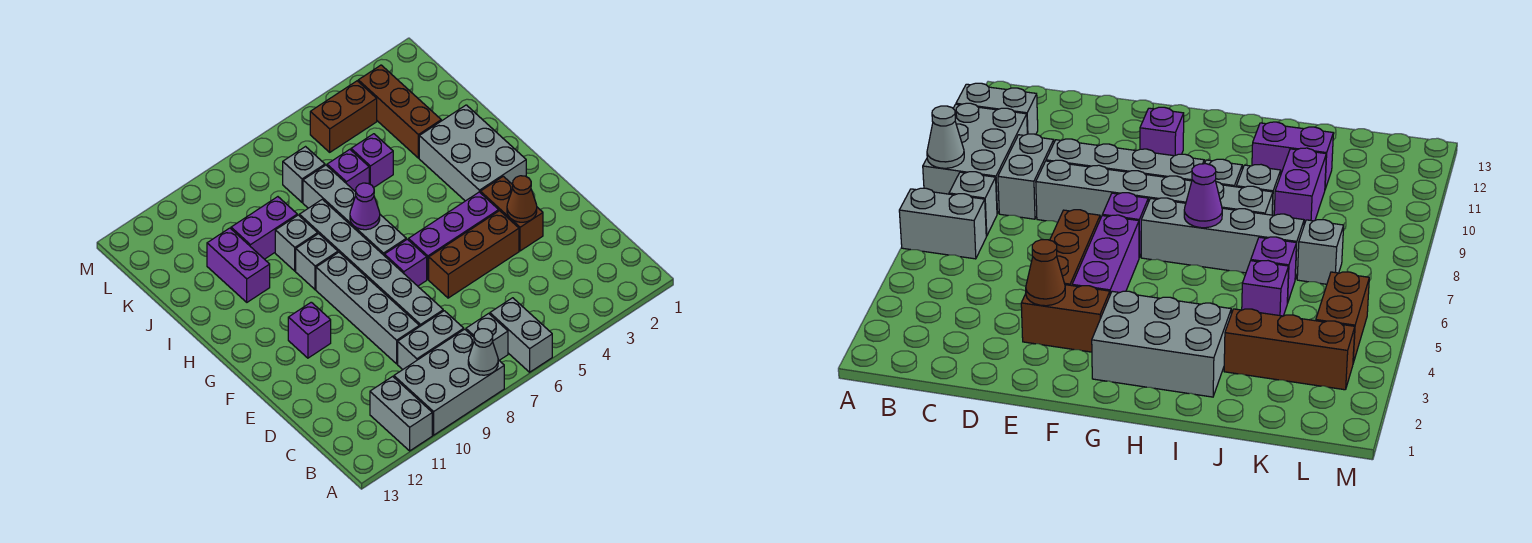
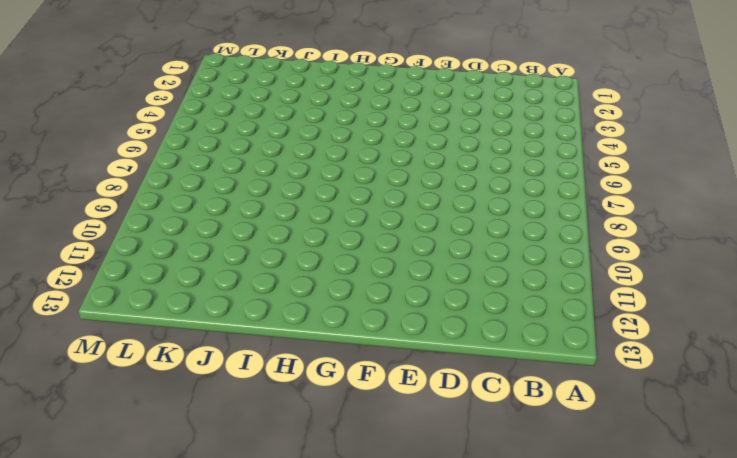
none -> grey 1x2 brick [490,298,552,372]
none -> grey 2x3 brick [394,329,504,435]
none -> grey 1x2 brick [370,376,432,451]

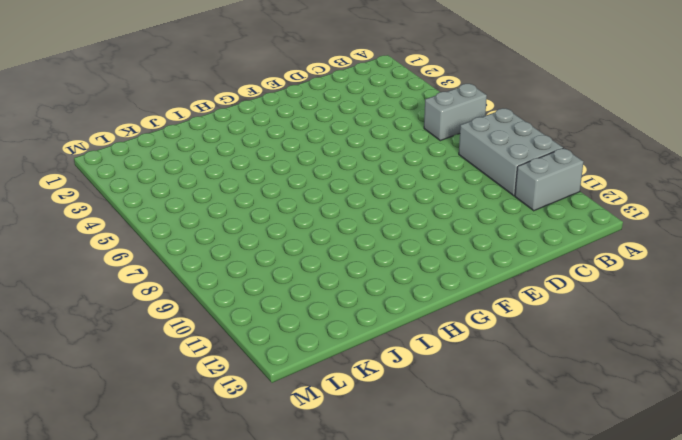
none -> grey 1x1 brick [466,313,508,360]
none -> grey 1x2 brick [398,311,464,369]
none -> grey 1x6 brick [299,199,443,327]

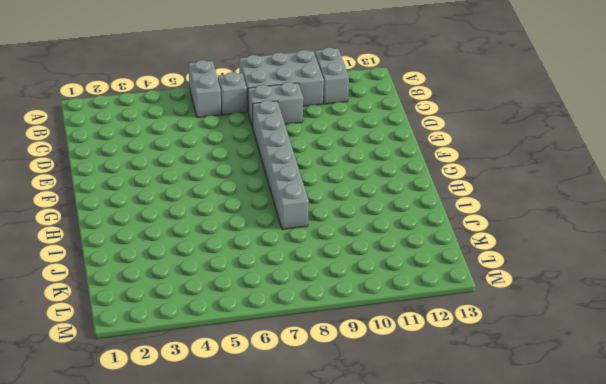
none -> grey 1x4 brick [316,252,419,364]
none -> brown 1x2 brick [480,176,543,251]
none -> brown 1x3 brick [429,211,519,298]

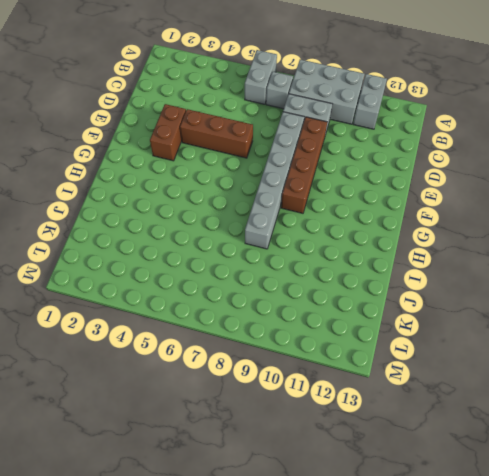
brown 1x4 brick [281,117,327,213] -> grey 1x4 brick [316,252,419,364]
none -> purple 1x3 brick [408,192,499,279]
none -> purple 1x1 brick [384,239,427,286]
none -> purple 1x1 brick [288,302,331,358]

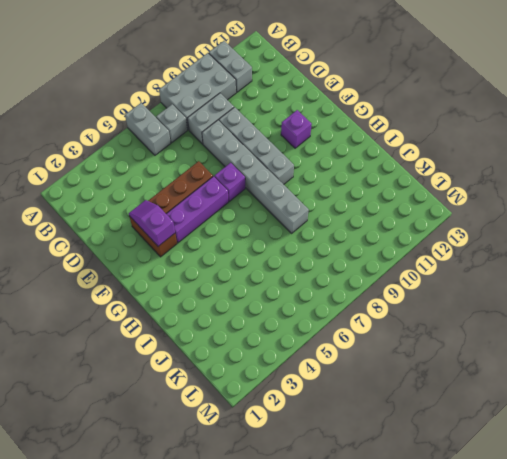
purple 1x2 slope [129,200,175,246] -> brown 1x1 cone [507,176,537,222]
none -> grey 2x3 brick [419,105,526,201]
none -> grey 1x4 brick [303,165,406,255]
none -> grey 1x1 brick [296,234,338,290]

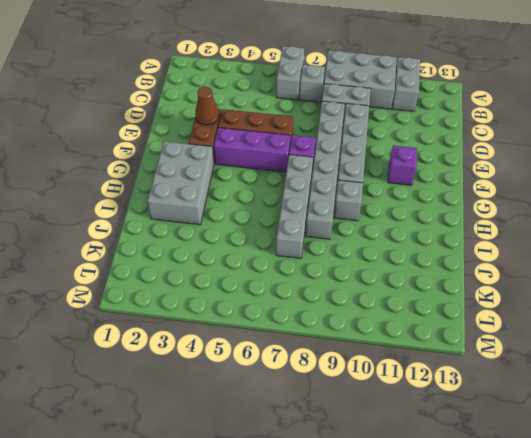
none -> grey 1x1 brick [275,215,318,271]
none -> purple 1x2 brick [207,228,270,302]
none -> brown 1x3 brick [358,65,441,158]

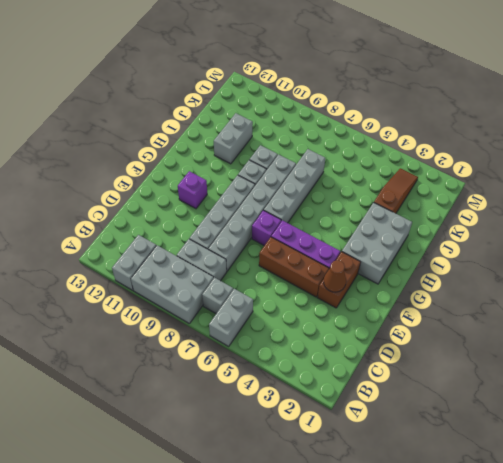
grey 1x2 brick [214,113,253,164] -> purple 1x2 brick [207,228,270,302]
brown 1x3 slope [374,168,418,213] -> brown 1x3 brick [358,65,441,158]
none -> purple 1x1 brick [351,134,393,188]
none -> purple 1x1 brick [327,149,369,192]
none -> purple 1x2 brick [231,197,297,259]

